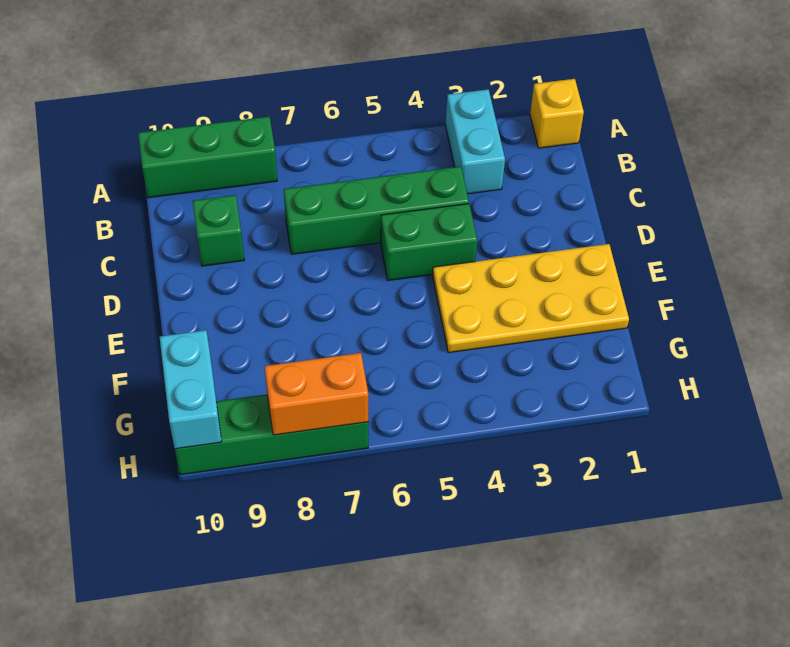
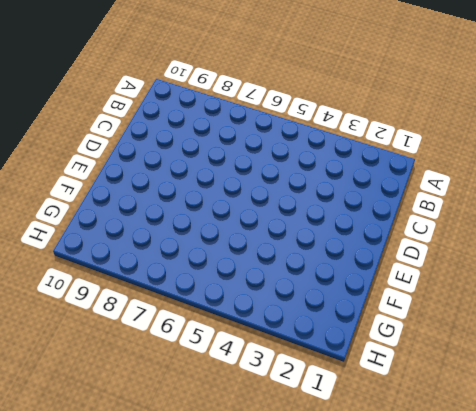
none -> yellow 1x1 brick [530,79,584,148]
none -> cyan 1x2 brick [446,89,505,194]

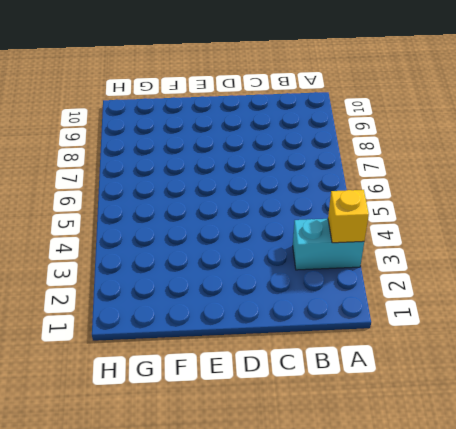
yellow 1x1 brick [328,190,369,243] -> yellow 1x1 brick moved to [530,79,584,148]
none -> green 1x3 brick [138,117,277,198]
none -> green 1x4 brick [284,166,469,254]

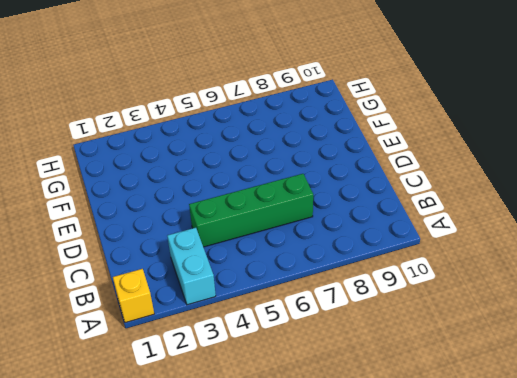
none -> green 1x3 brick [138,117,277,198]
none -> green 1x1 brick [193,195,244,266]

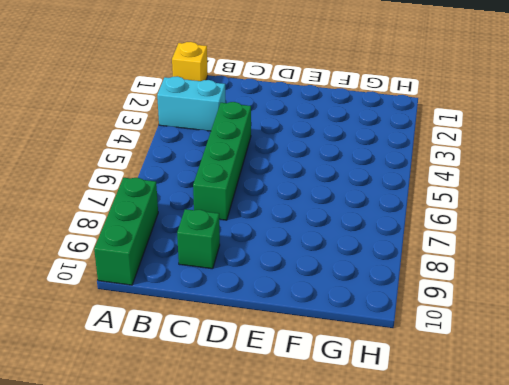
none -> green 1x2 brick [381,204,477,280]
none -> yellow 2x4 plate [433,244,629,353]

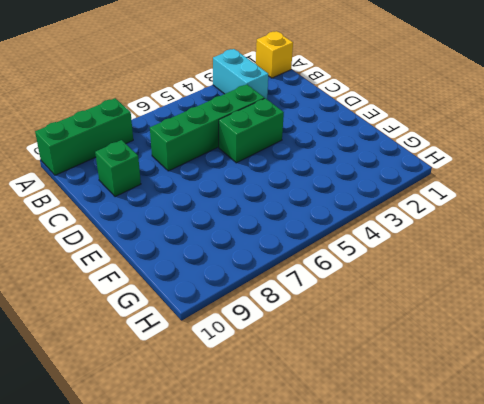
none -> yellow 2x4 plate [433,244,629,353]
none -> green 1x4 brick [175,394,368,475]

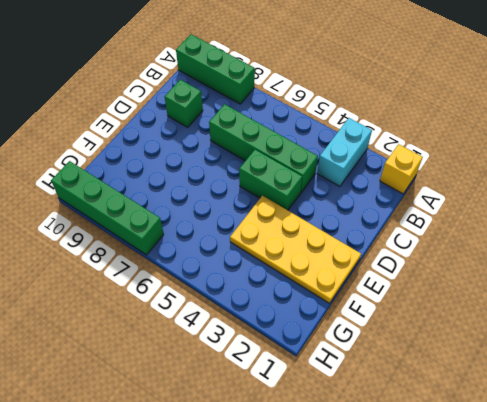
none -> cyan 1x2 brick [160,330,222,449]
none -> orange 1x2 brick [265,353,368,435]

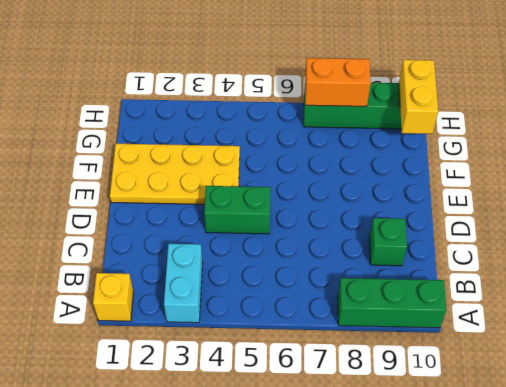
yellow 1x2 brick [399,60,438,134] -> cyan 1x2 brick [160,330,222,449]
none -> green 1x4 brick [284,166,469,254]

